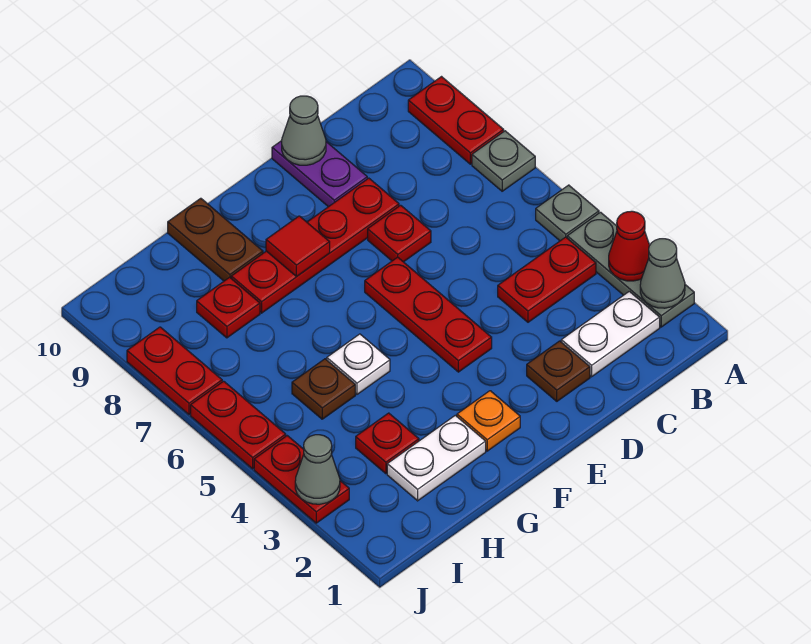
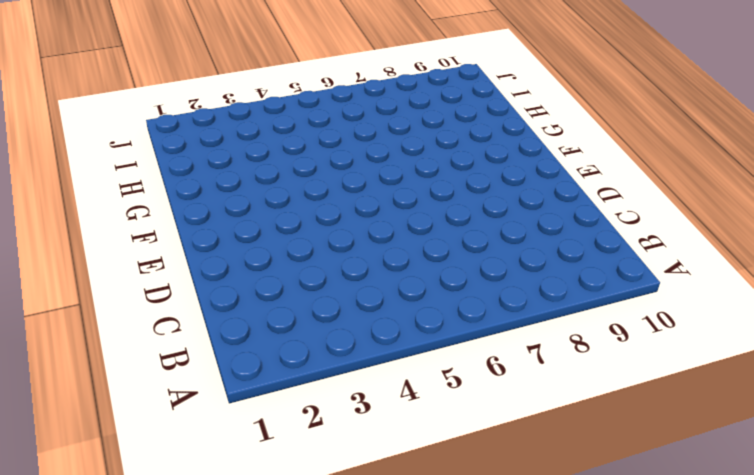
none -> grey 1x3 plate [567,212,694,327]
none -> grey 1x1 plate [536,185,599,241]
none -> grey 1x1 plate [472,131,535,191]

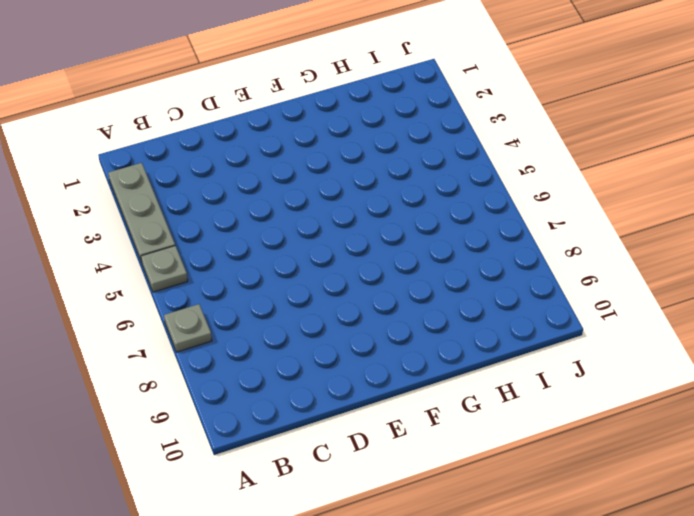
none -> red 1x2 plate [408,77,504,164]
none -> white 1x2 plate [561,291,660,377]
none -> red 1x2 plate [498,237,596,322]

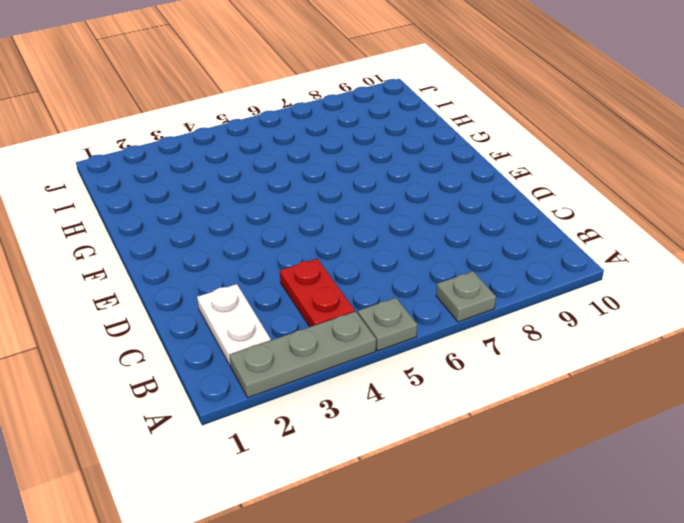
none -> red 1x2 plate [408,77,504,164]
none -> brown 1x1 plate [527,341,590,401]
none -> red 1x1 plate [368,205,431,262]

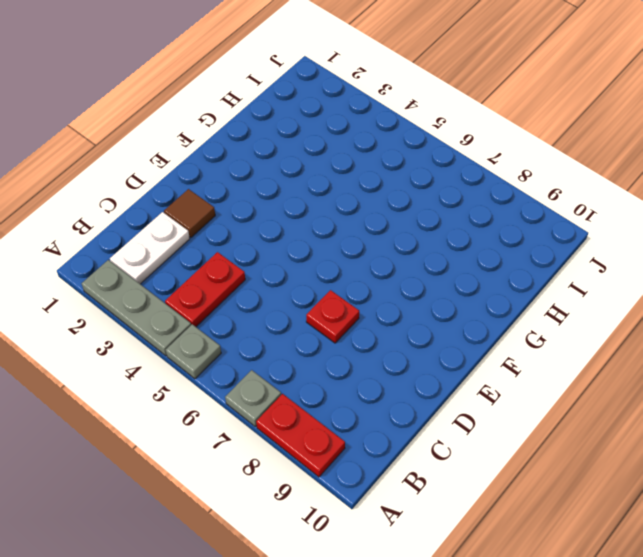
brown 1x1 tile [164,189,215,237] -> brown 1x1 plate [527,341,590,401]
none -> red 1x4 plate [231,178,399,313]
none -> purple 1x2 plate [272,141,367,207]
none -> red 1x3 plate [365,257,492,372]

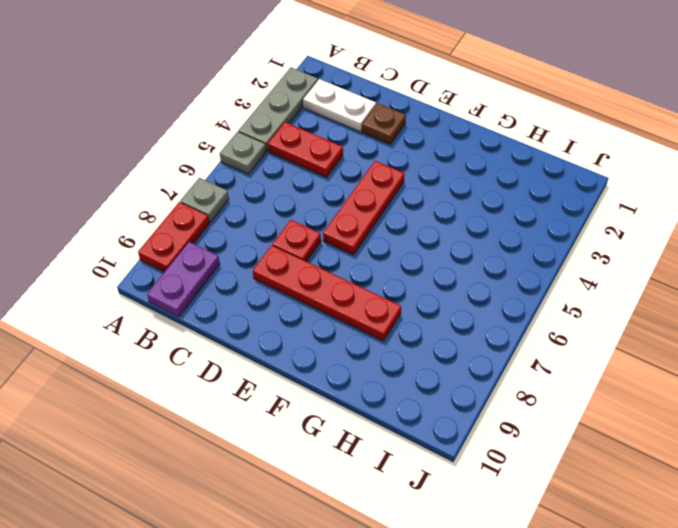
purple 1x2 plate [147,242,220,317] -> purple 1x2 plate moved to [272,141,367,207]
none -> orange 1x1 plate [457,391,520,451]
none -> white 1x2 plate [387,415,486,501]
none -> white 1x1 plate [327,334,390,394]

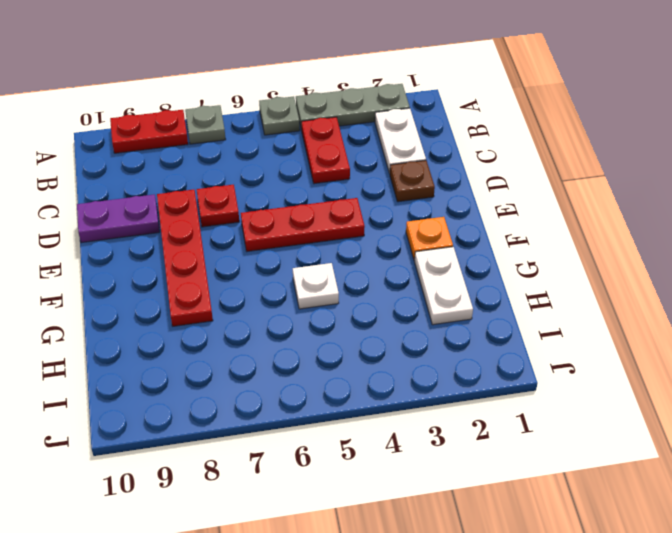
none -> brown 1x2 plate [168,198,263,281]
none -> red 1x1 plate [356,413,419,474]
none -> brown 1x1 plate [292,359,355,419]

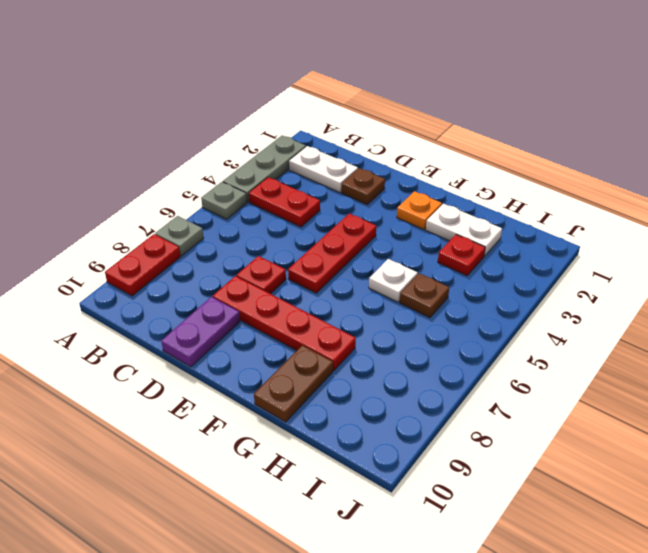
none -> red 1x1 plate [197,277,260,338]
none -> red 1x2 plate [254,436,349,523]
none -> red 1x2 plate [191,381,286,469]

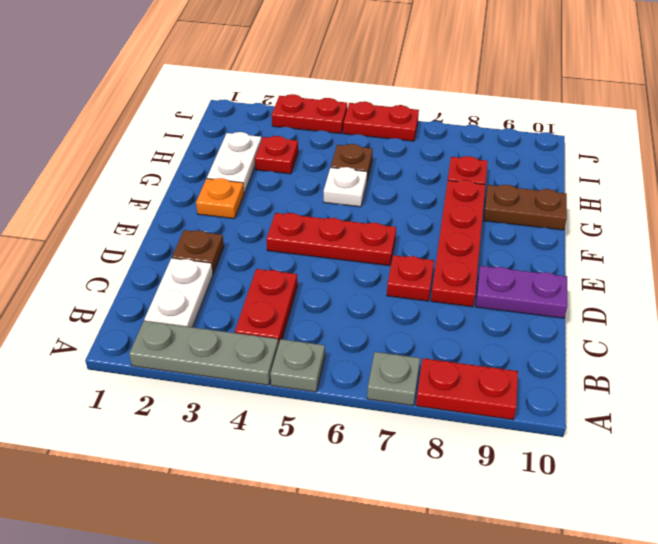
none -> red 1x2 plate [127,327,222,415]
none -> grey 1x1 cone [640,239,685,308]
none -> red 1x1 cone [609,211,650,281]

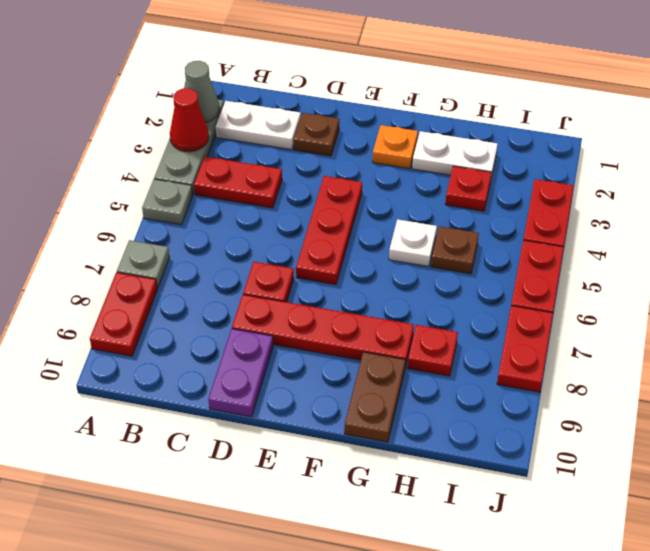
none -> grey 1x1 cone [282,96,326,165]
none -> red 1x1 tile [266,216,330,276]
none -> grey 1x1 cone [295,435,340,504]

